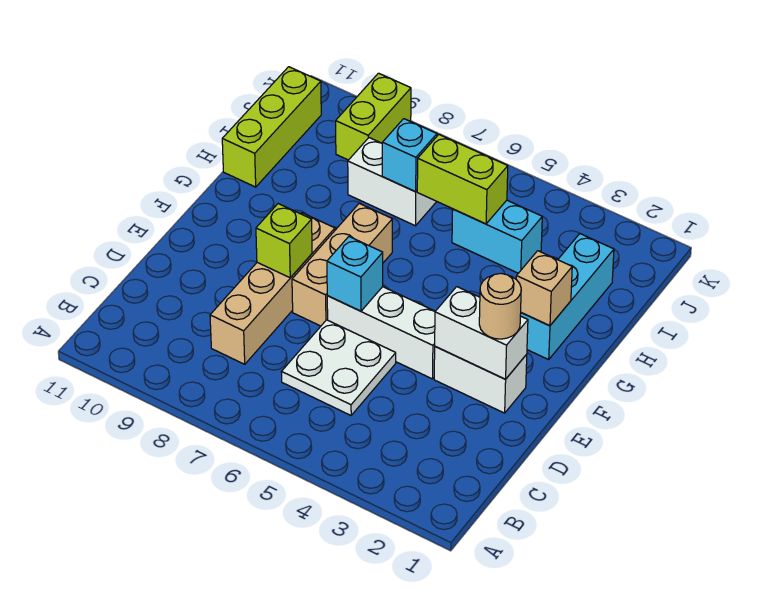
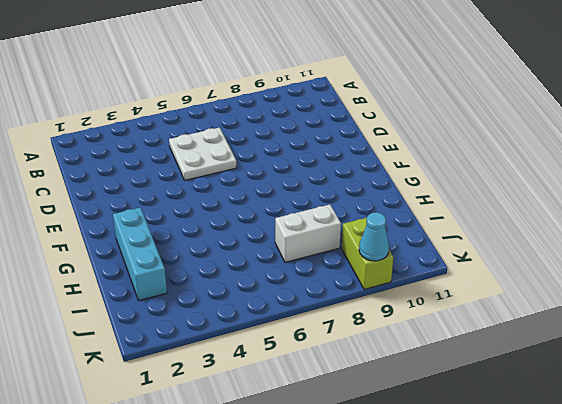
cyan 1x1 cone [359,212,389,261] -> none
none -> tan 1x4 brick [210,213,335,364]
none -> white 1x2 brick [434,347,527,413]
none -> white 1x3 brick [327,287,435,379]

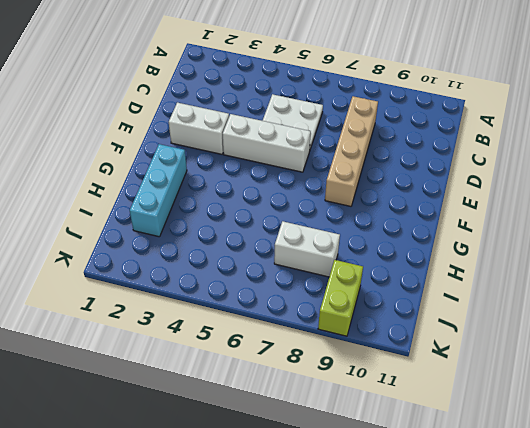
none -> tan 1x3 brick [292,203,392,326]
none -> lime 1x3 brick [222,67,321,187]
none -> cyan 1x2 brick [452,200,542,273]

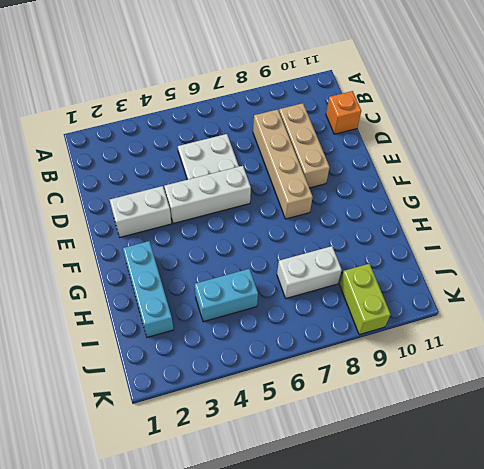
tan 1x3 brick [279,103,330,188] -> tan 1x3 brick moved to [292,203,392,326]
orange 1x1 brick [326,91,361,134] -> none
none -> lime 1x3 brick [222,67,321,187]
none -> white 1x2 brick [435,287,528,379]
none -> cyan 1x1 brick [327,237,383,311]

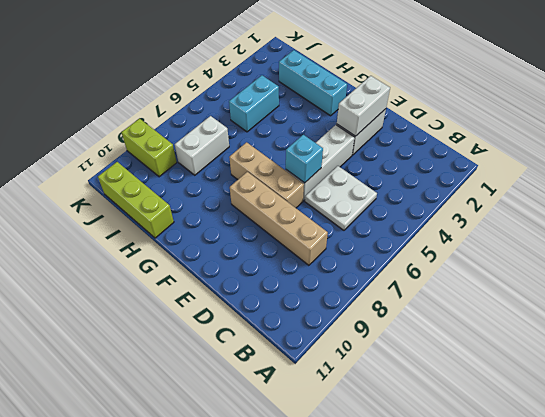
none -> lime 1x1 brick [256,204,312,278]
none -> tan 1x1 brick [516,251,572,326]
none -> lime 1x2 brick [417,135,508,224]

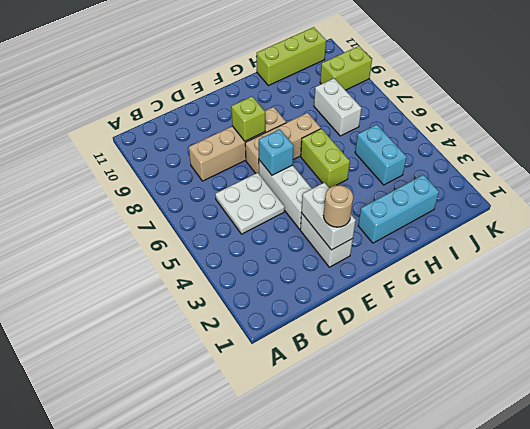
lime 1x2 brick [301,129,350,188] -> lime 1x2 brick moved to [417,135,508,224]
none -> tan 1x1 brick [516,251,572,326]
none -> cyan 1x1 brick [382,119,437,192]

